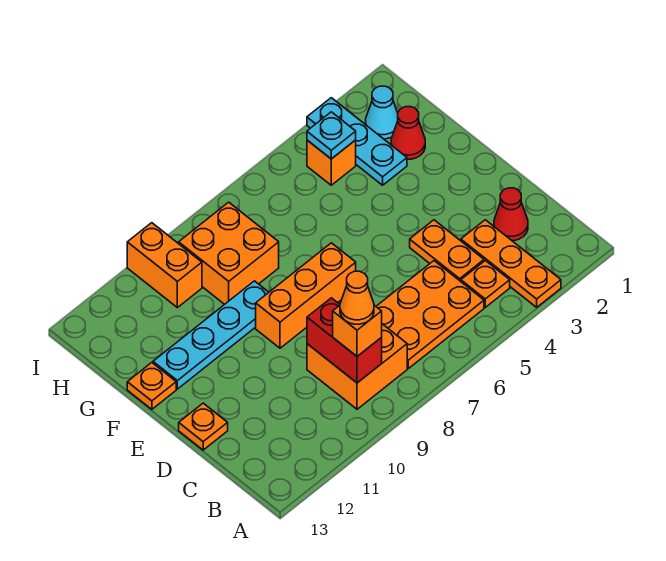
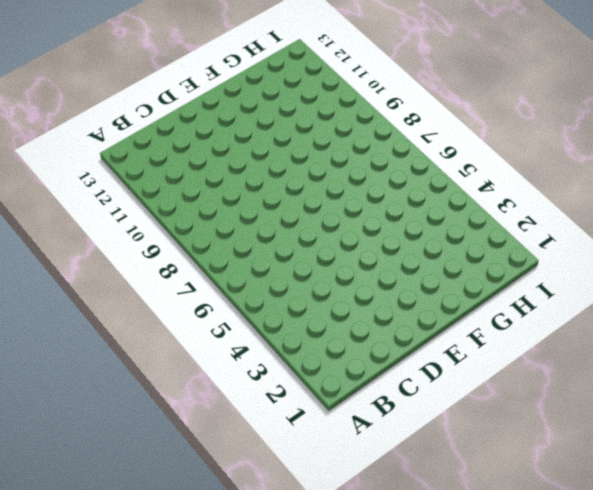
none -> orange 1x3 plate [461,220,561,307]
none -> orange 1x1 plate [461,261,510,307]
none -> orange 2x3 plate [376,261,484,368]

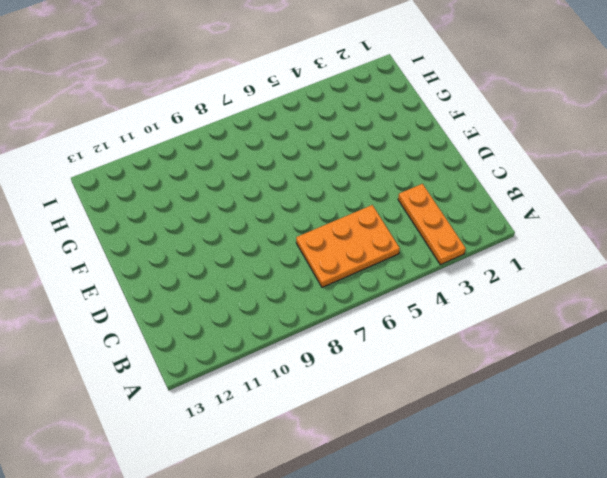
none -> orange 1x1 plate [461,261,510,307]
none -> orange 2x2 brick [307,324,407,409]
none -> red 1x1 cone [494,188,528,241]

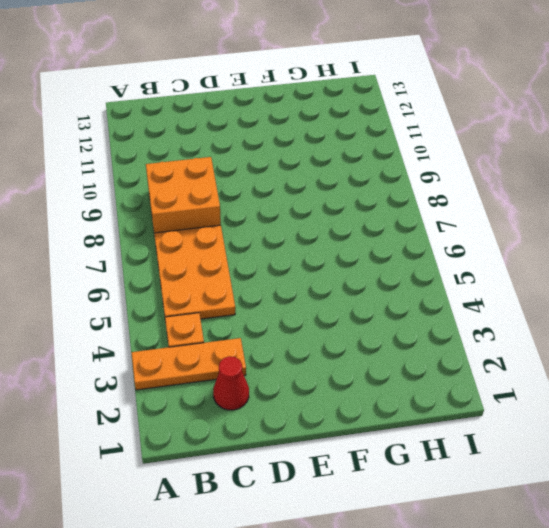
none -> orange 1x2 plate [410,220,484,281]
none -> orange 1x1 plate [179,403,228,450]
none -> orange 1x3 brick [256,243,356,348]

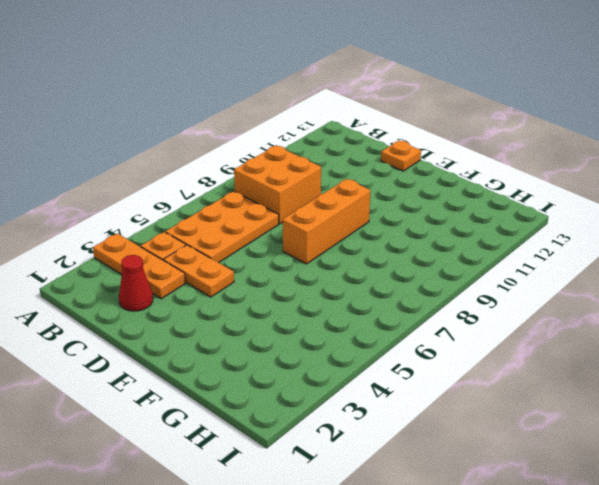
none -> cyan 1x4 plate [153,281,269,389]
none -> orange 1x1 plate [127,363,176,409]
none -> red 1x1 cone [391,107,425,159]

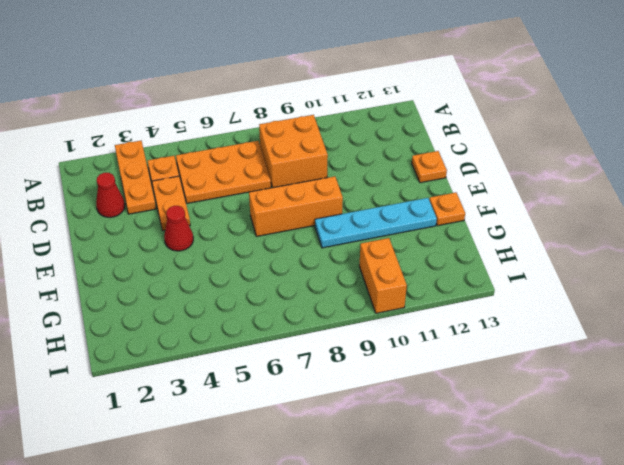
red 1x1 cone [164,206,193,251] -> red 1x1 cone moved to [391,107,425,159]
none -> cyan 1x3 plate [307,98,407,185]
none -> orange 2x2 brick [179,202,279,304]
none -> cyan 1x1 cone [366,86,398,139]

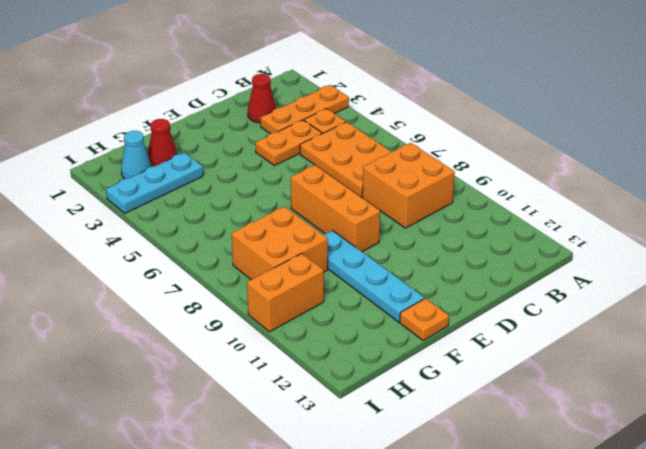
none -> orange 1x1 plate [179,403,228,450]
none -> orange 1x1 brick [307,140,356,185]
none -> red 1x2 brick [307,298,382,383]

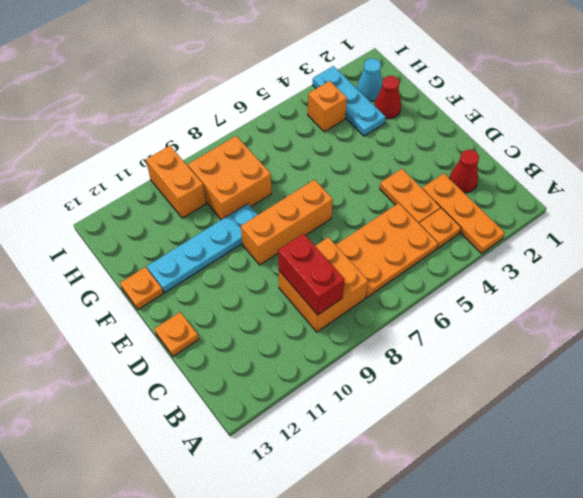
none -> cyan 1x1 plate [307,112,356,159]
none -> orange 1x1 brick [333,305,382,356]
none -> orange 1x1 cone [340,271,374,324]

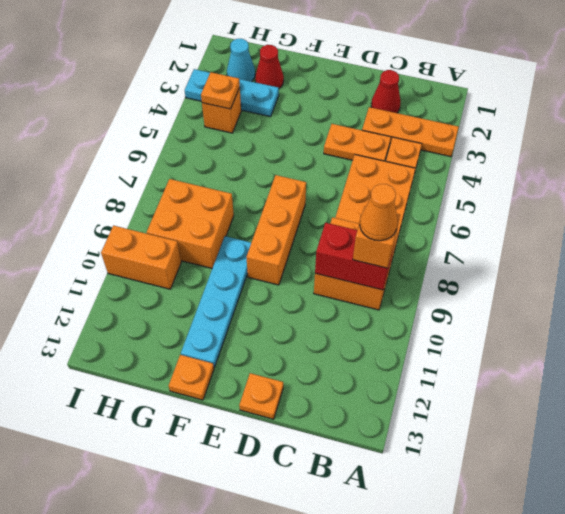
orange 1x1 plate [201,72,240,109] -> cyan 1x1 plate [307,112,356,159]

